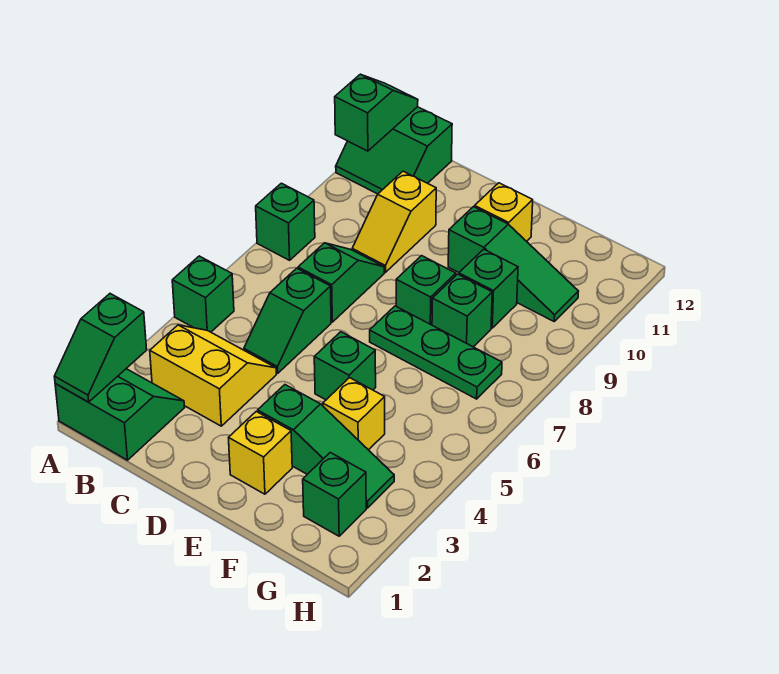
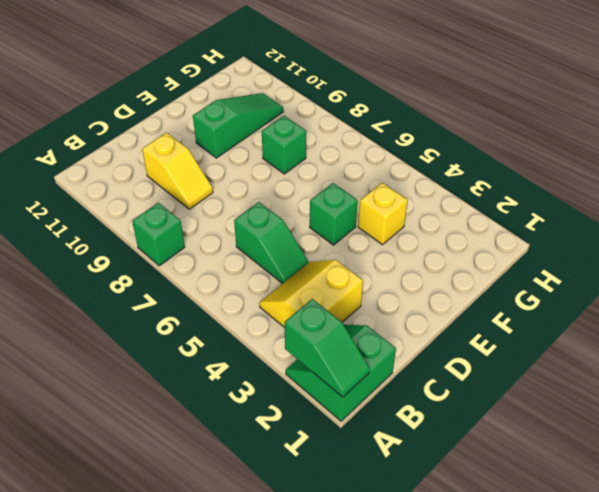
none -> green 1x1 brick [172,256,234,332]
none -> green 2x2 slope [336,107,452,194]
none -> green 1x2 slope [298,243,384,322]

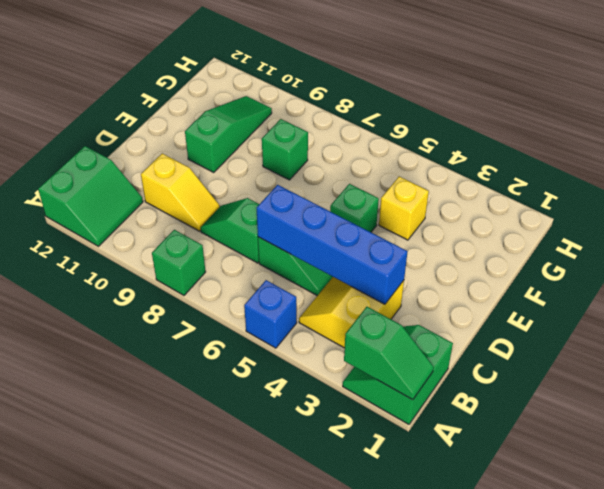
blue 1x1 brick [244,280,297,348] -> green 1x1 brick [172,256,234,332]
blue 1x4 brick [256,185,408,304] -> none
none -> yellow 1x1 brick [229,412,292,494]
none -> green 1x3 slope [258,385,394,508]
none -> green 1x3 plate [370,306,502,399]

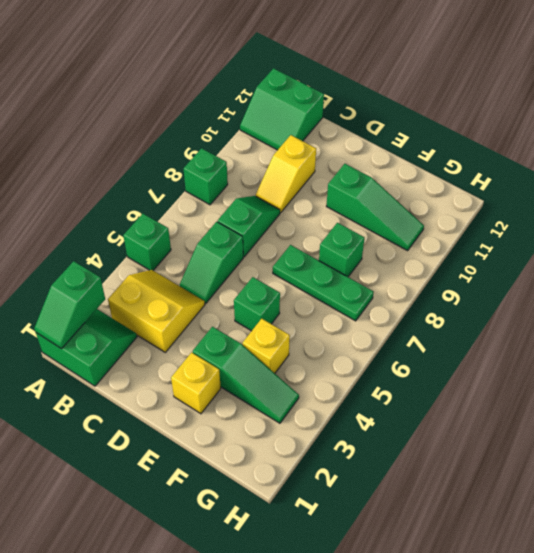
none -> green 1x1 brick [396,256,456,325]
none -> yellow 1x1 brick [475,183,533,241]
none -> green 1x1 brick [459,249,518,328]

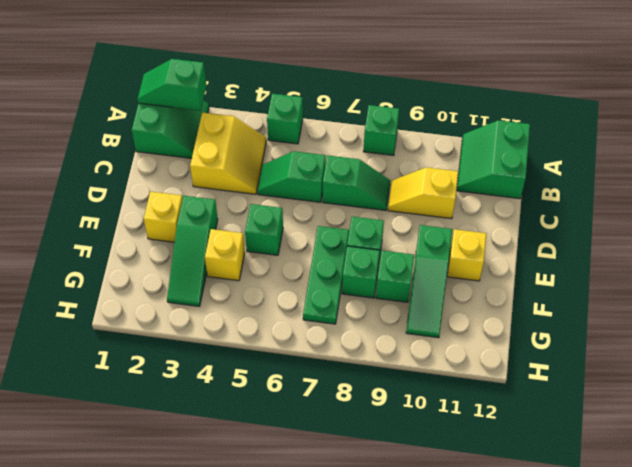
none -> green 1x1 brick [303,453,366,536]
none -> green 1x2 slope [335,74,418,151]

